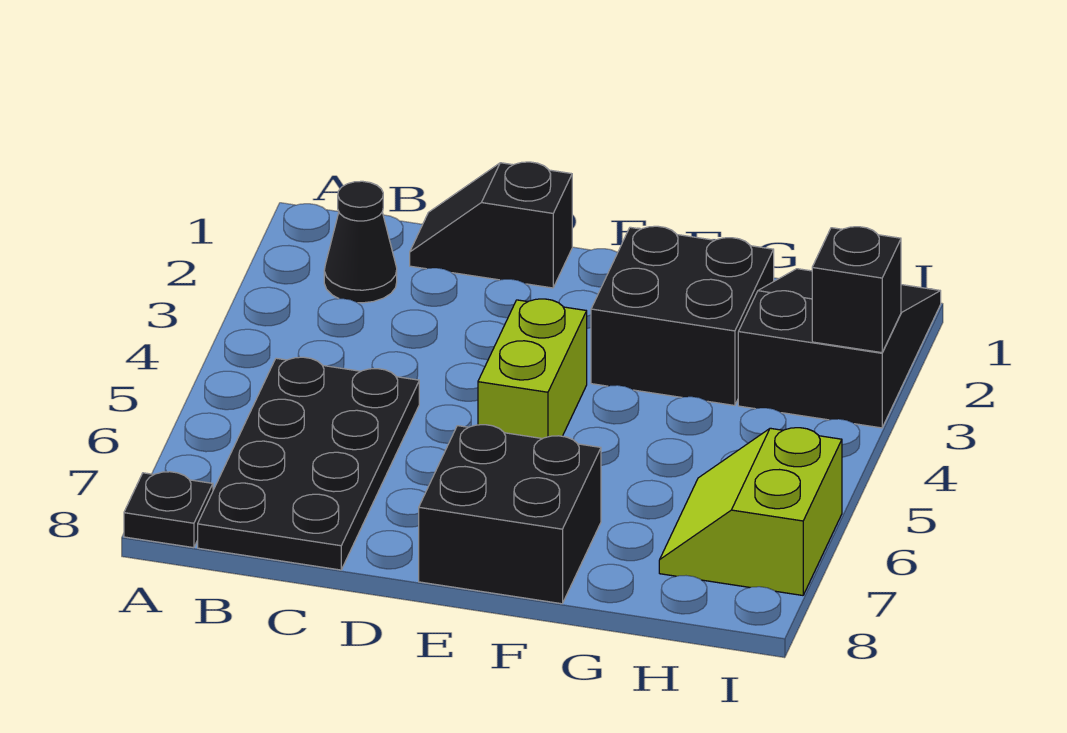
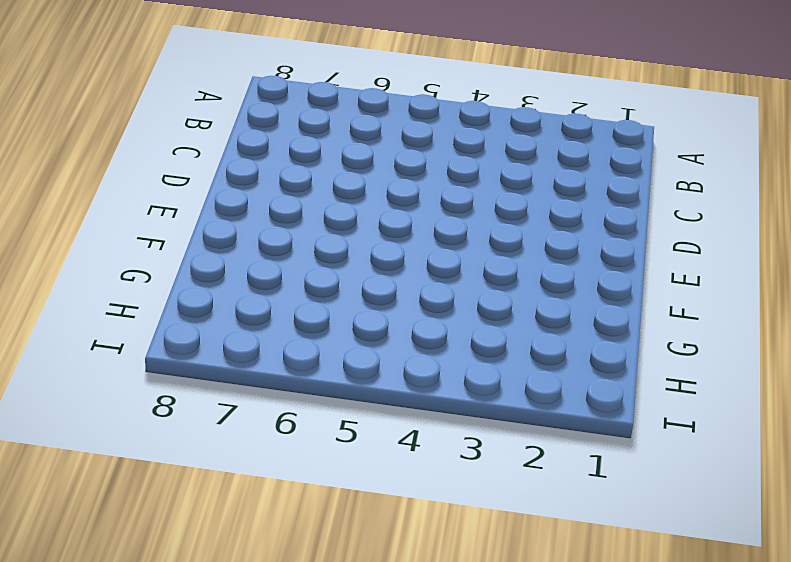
none -> black 1x1 plate [124,472,213,548]
none -> black 1x1 cone [324,181,397,303]

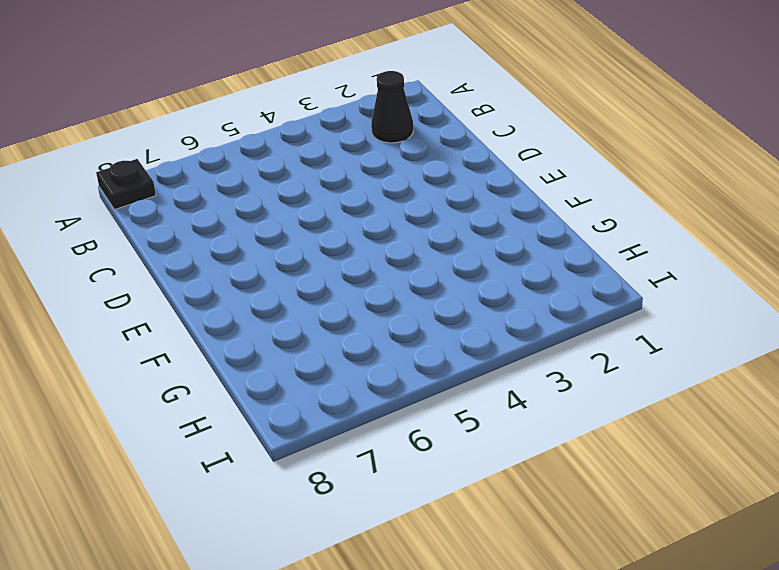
none -> black 2x4 plate [198,357,419,570]
none -> black 1x2 slope [410,162,572,288]

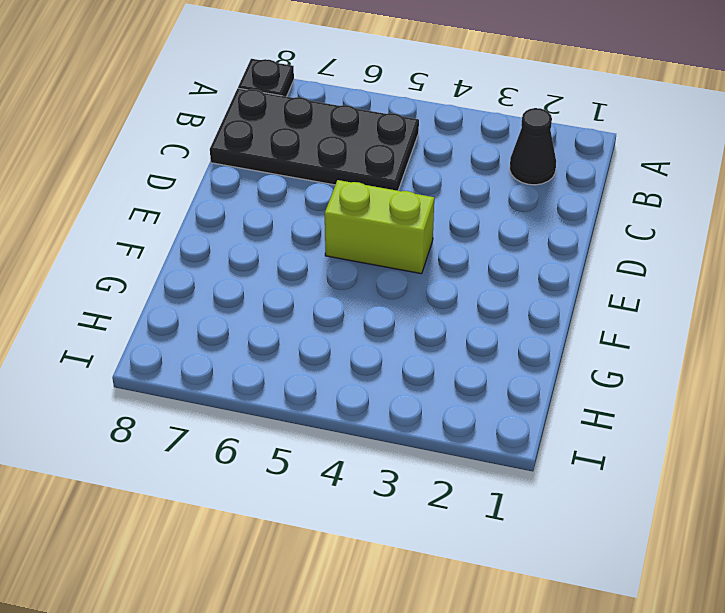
none -> black 1x2 slope [410,162,572,288]
none -> black 2x2 brick [419,425,601,604]

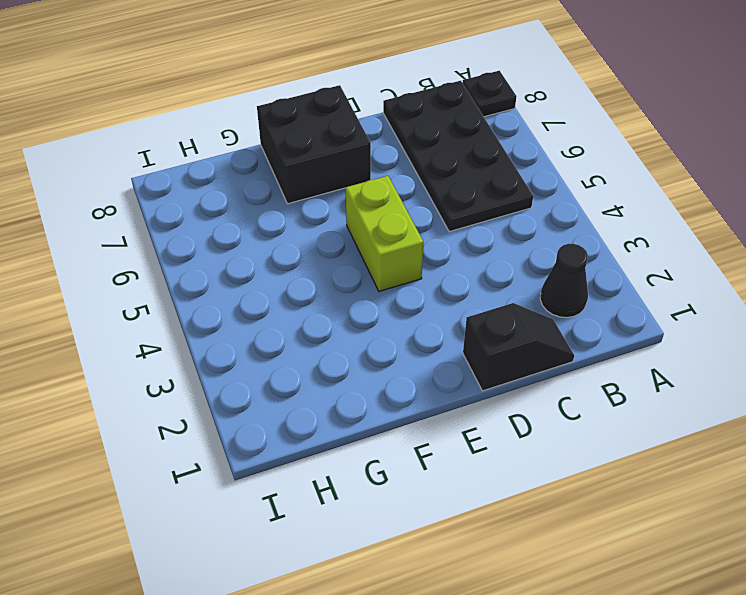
none -> black 2x2 brick [591,226,774,405]
none -> black 2x3 slope [738,269,941,428]

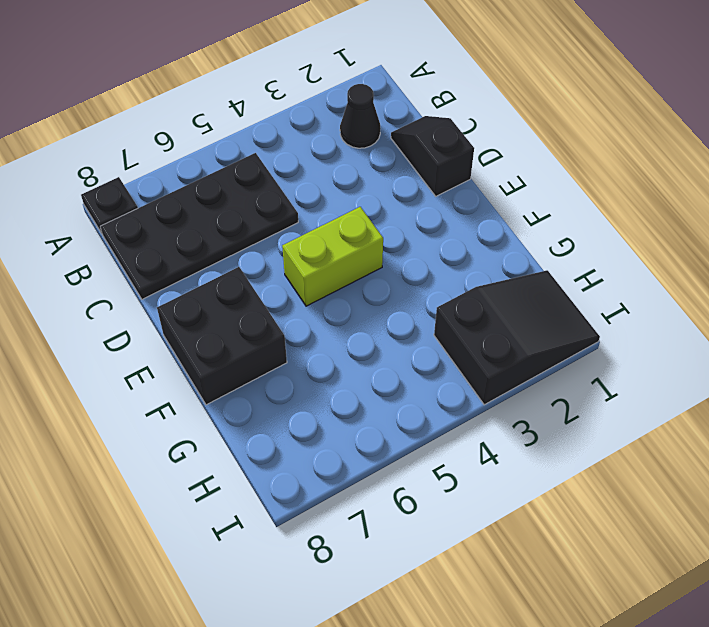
none -> black 2x2 brick [591,226,774,405]
none -> lime 2x2 slope [659,428,842,595]

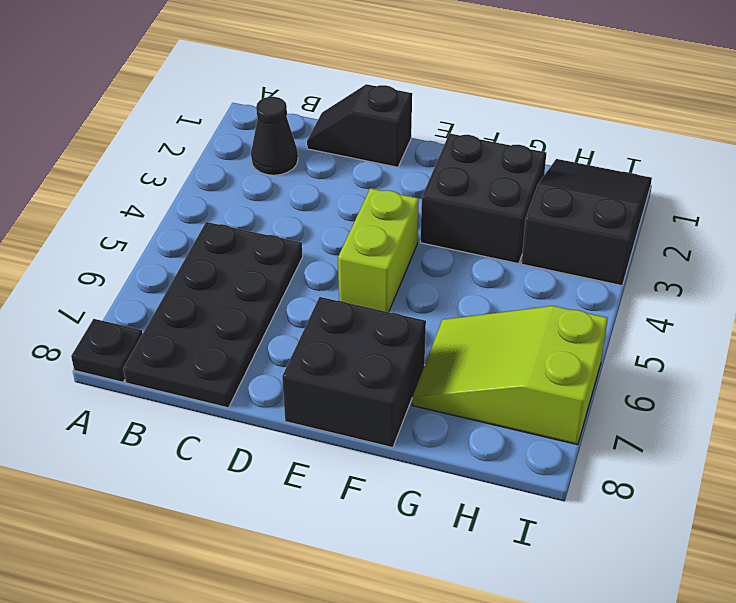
lime 2x3 slope [412,306,608,445] -> lime 2x2 slope [659,428,842,595]
none -> black 1x1 brick [812,227,901,353]

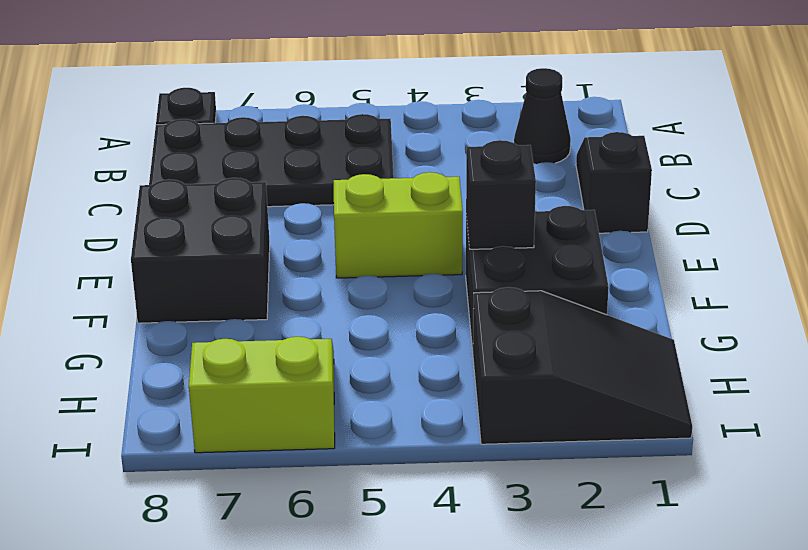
black 1x1 brick [466,140,536,249] -> black 1x1 brick moved to [812,227,901,353]

